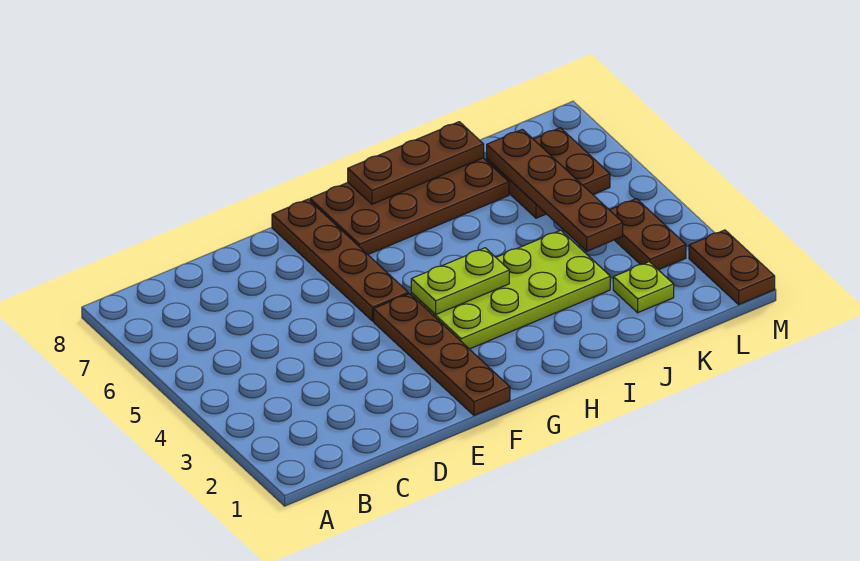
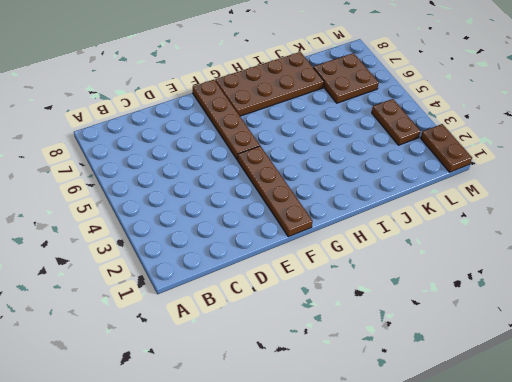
none -> lime 2x4 plate [411,230,610,349]
none -> lime 1x1 plate [613,262,674,313]

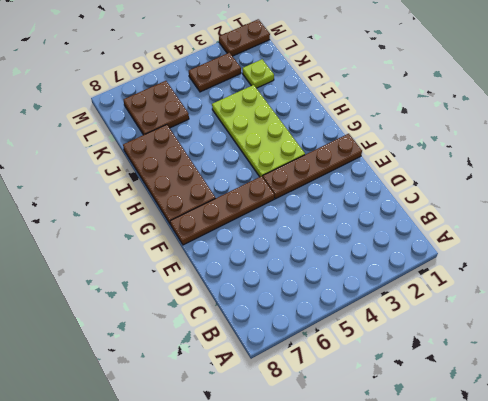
none -> lime 1x2 plate [411,248,509,314]
none -> brown 1x3 plate [348,122,484,204]

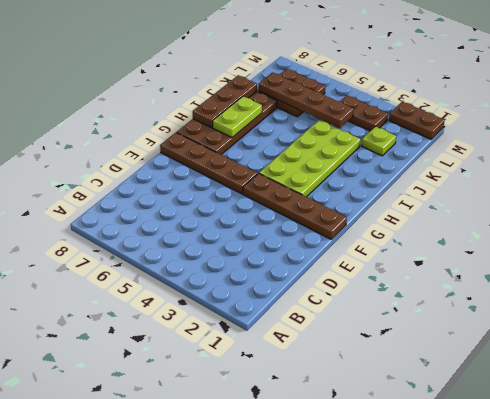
lime 1x2 plate [213,96,262,137] -> lime 1x2 plate moved to [411,248,509,314]

